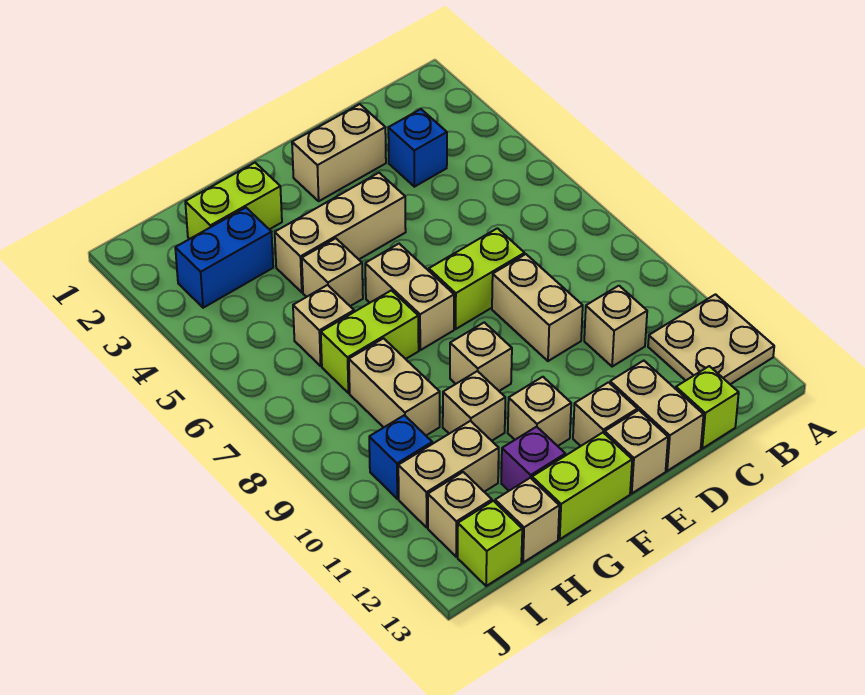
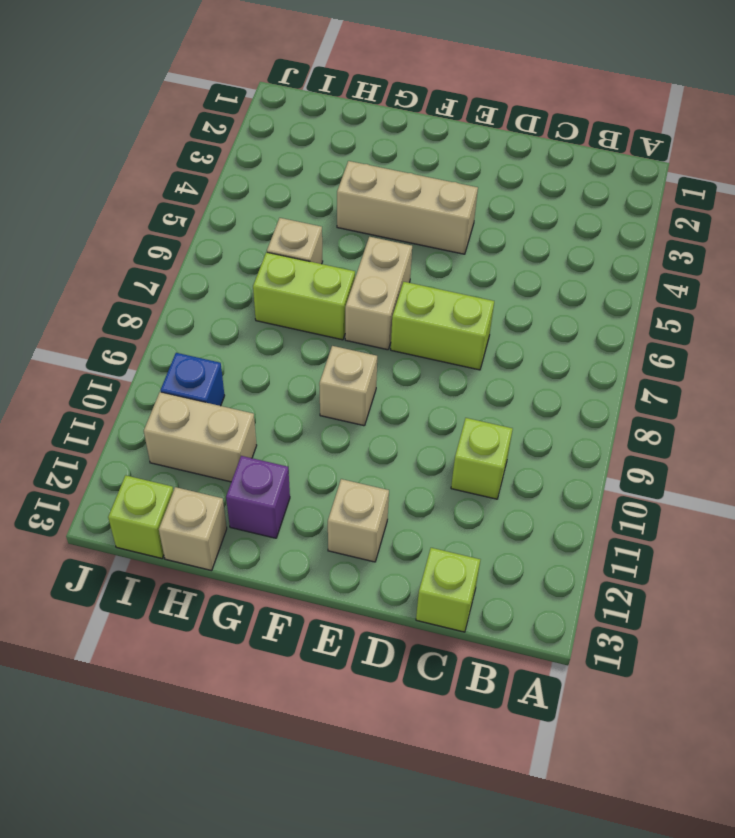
lime 1x1 brick [451,418,513,499] -> tan 1x1 brick [584,286,647,367]
none -> tan 2x2 plate [648,294,774,384]
none -> blue 1x1 brick [388,109,447,187]
none -> tan 1x2 brick [292,104,386,201]

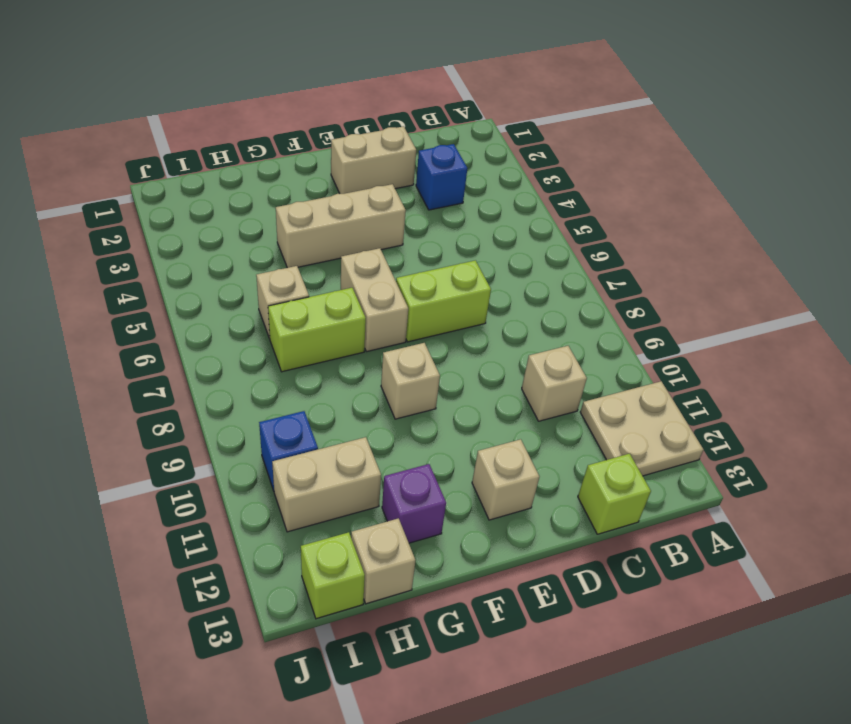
none -> tan 1x2 brick [492,254,583,361]
none -> tan 1x2 brick [610,361,704,471]
none -> tan 1x1 brick [605,410,668,493]

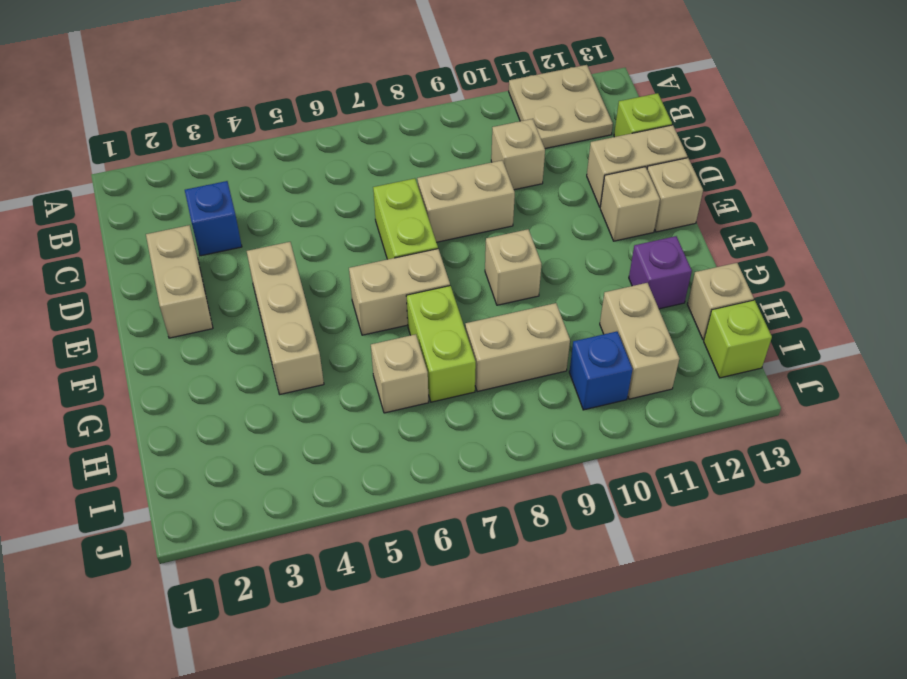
none -> tan 1x1 brick [508,377,571,446]
none -> lime 1x2 brick [532,433,632,539]
none -> lime 1x2 brick [185,163,282,239]

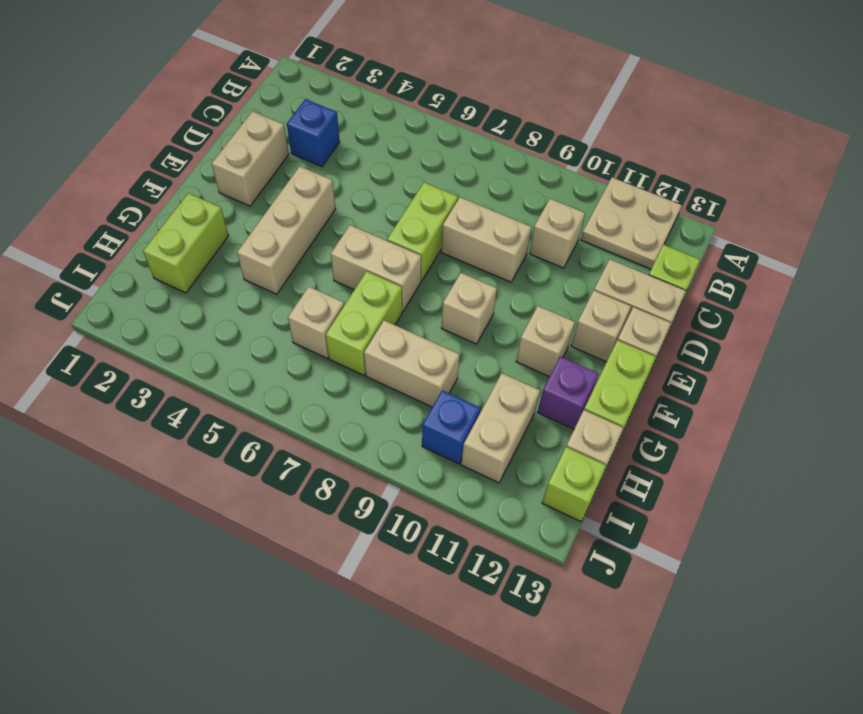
none -> tan 1x1 brick [302,238,363,306]
none -> tan 1x1 brick [443,371,505,441]
none -> blue 1x2 brick [175,208,273,308]

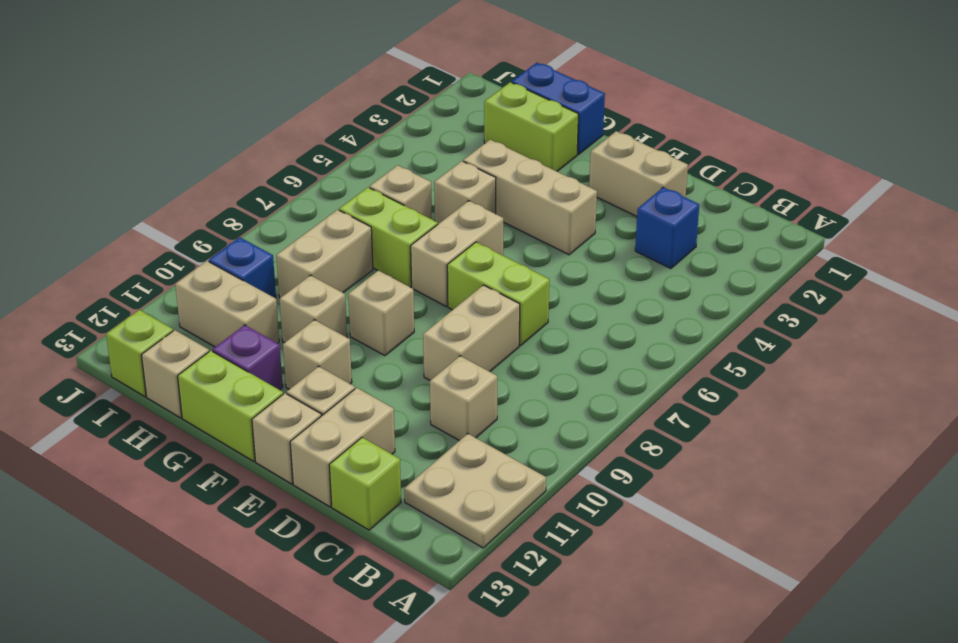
blue 1x2 brick [512,63,605,154] -> blue 1x2 brick moved to [175,208,273,308]
none -> tan 1x1 brick [428,472,492,557]

